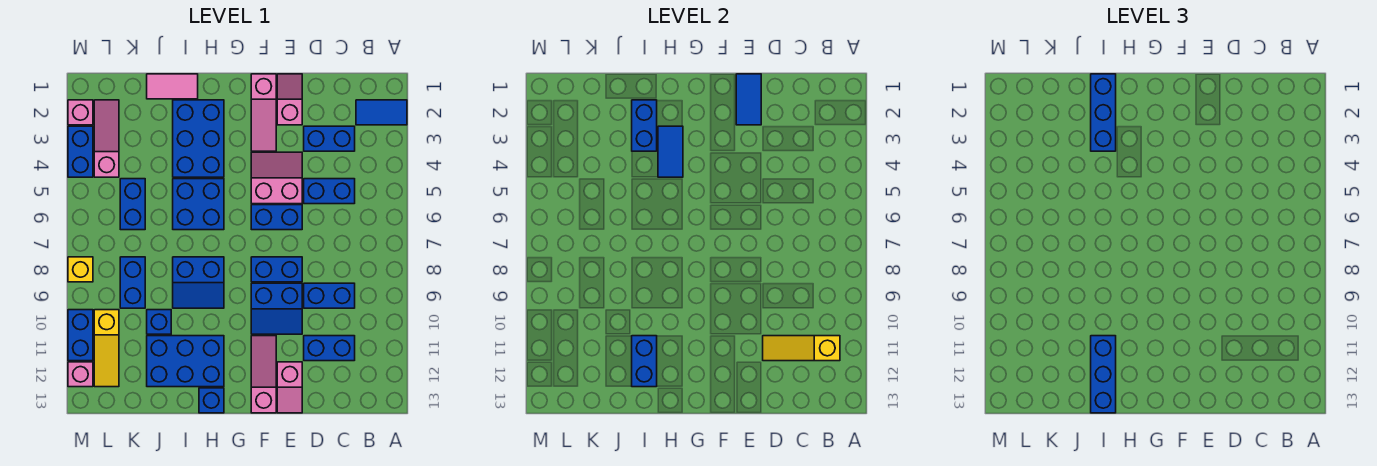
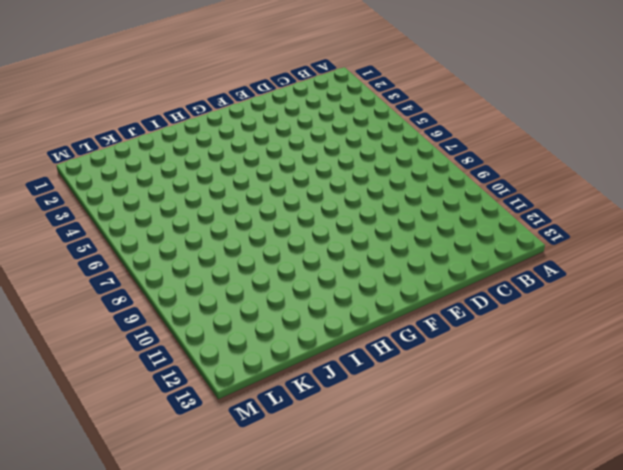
none -> blue 1x2 tile [356,100,407,125]
none -> blue 1x2 brick [304,126,355,151]
none -> blue 1x2 brick [304,179,355,204]
none -> blue 1x2 brick [304,283,355,308]

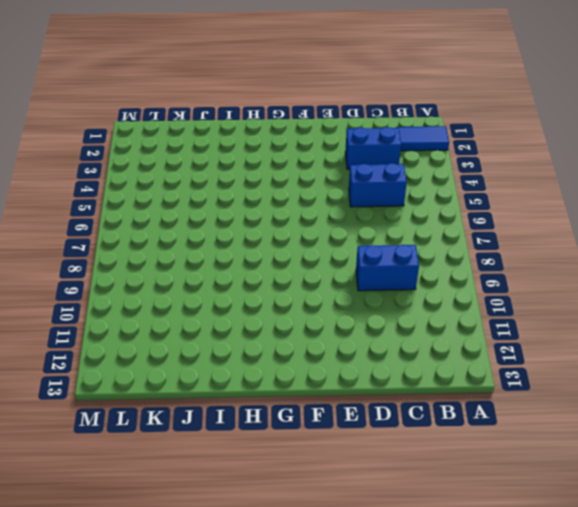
none -> blue 1x2 brick [304,336,355,361]
none -> pink 1x2 slope [277,74,302,125]
none -> pink 2x2 slope [251,152,302,204]
none -> blue 1x2 brick [251,205,302,230]

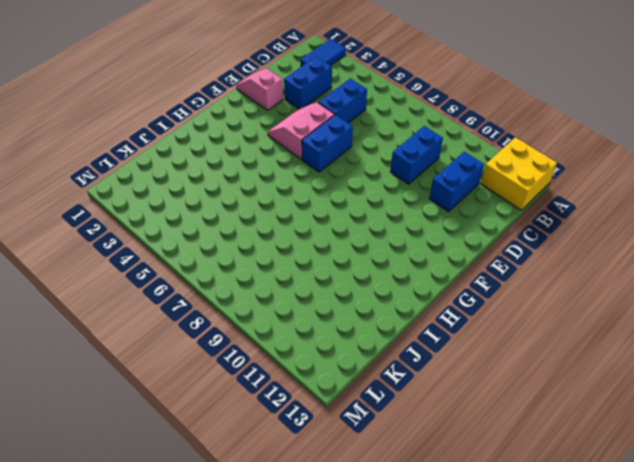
yellow 2x2 brick [481,137,557,210] -> none
none -> blue 1x2 brick [251,257,302,282]
none -> blue 2x2 slope [251,283,302,334]
none -> pink 1x2 slope [277,362,302,413]
none -> pink 1x3 slope [251,74,276,151]

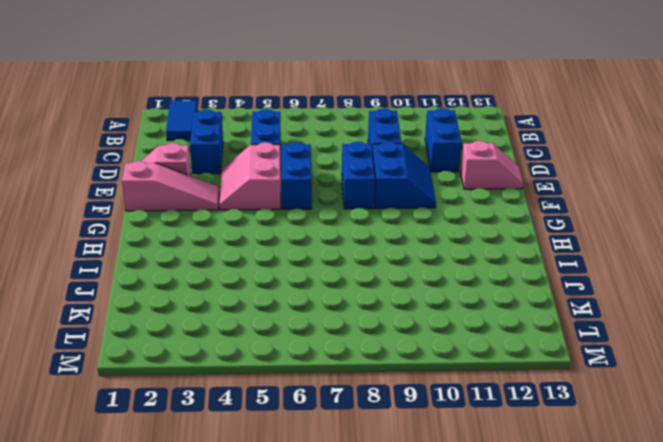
none -> pink 1x3 slope [251,336,276,413]
none -> blue 2x3 brick [173,100,224,177]
none -> blue 2x2 brick [173,179,224,230]
none -> blue 2x2 slope [173,257,224,308]

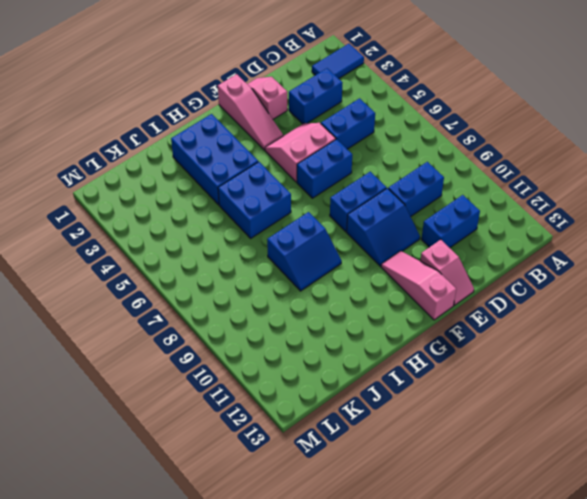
none -> blue 2x3 brick [147,336,224,387]
none -> blue 1x1 brick [199,388,224,413]
none -> pink 1x2 tile [147,74,198,99]
none -> blue 1x1 brick [147,310,171,334]

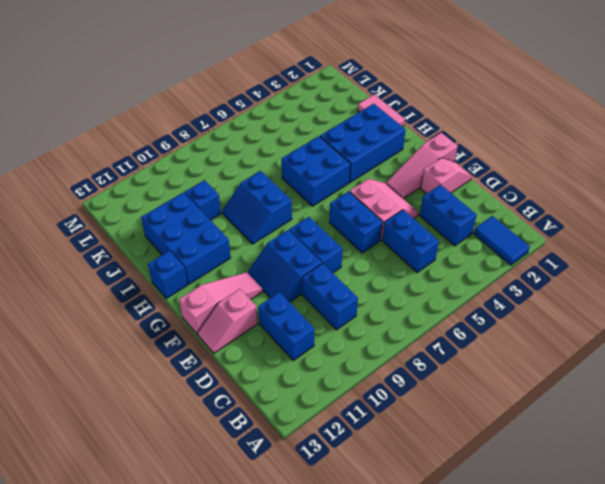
none -> blue 1x2 brick [120,179,145,230]
none -> blue 1x2 brick [120,257,145,308]
none -> pink 1x3 slope [94,100,119,177]
none -> yellow 1x3 slope [94,310,119,387]

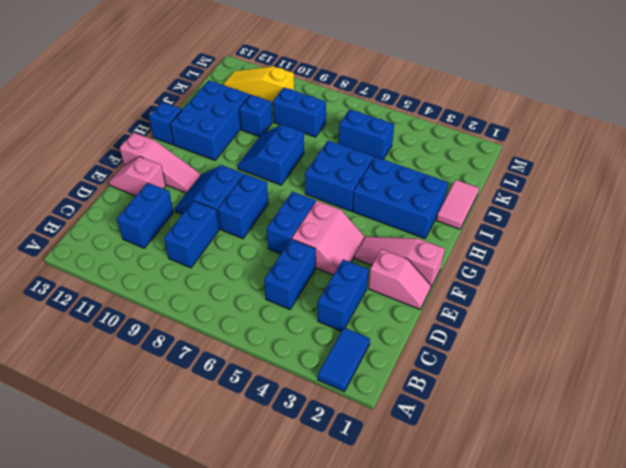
none -> pink 1x3 slope [94,100,119,177]
none -> pink 1x1 brick [68,100,93,125]
none -> blue 1x2 brick [68,126,93,177]
none -> yellow 1x1 brick [68,257,93,282]

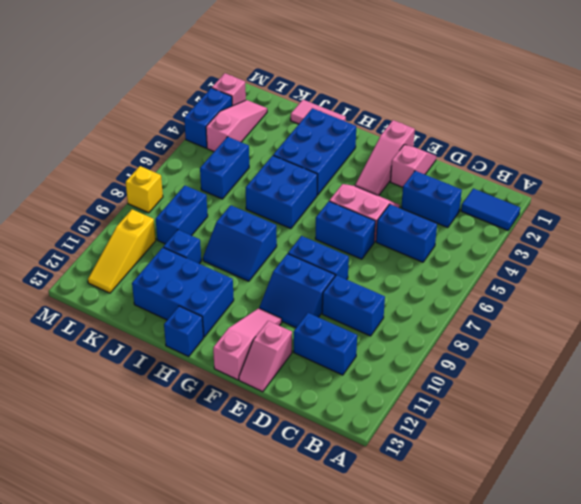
none -> blue 1x2 brick [68,310,93,361]
none -> pink 1x1 brick [68,362,93,387]
none -> yellow 1x3 slope [763,336,840,361]
none -> blue 1x2 tile [736,74,761,125]

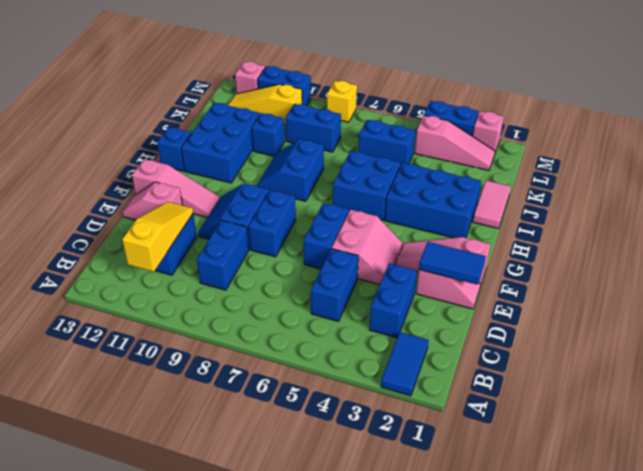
none -> blue 1x2 tile [658,126,683,177]
none -> blue 1x2 brick [632,100,657,151]
none -> blue 1x2 brick [632,336,657,387]
none -> blue 1x3 brick [1091,74,1116,151]

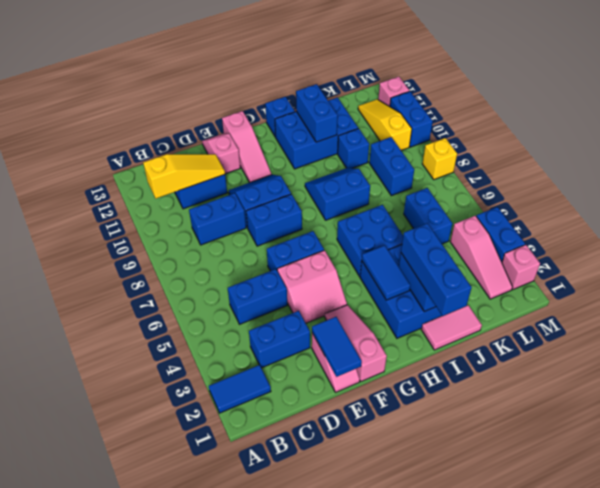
none -> blue 1x3 brick [1091,336,1116,413]

